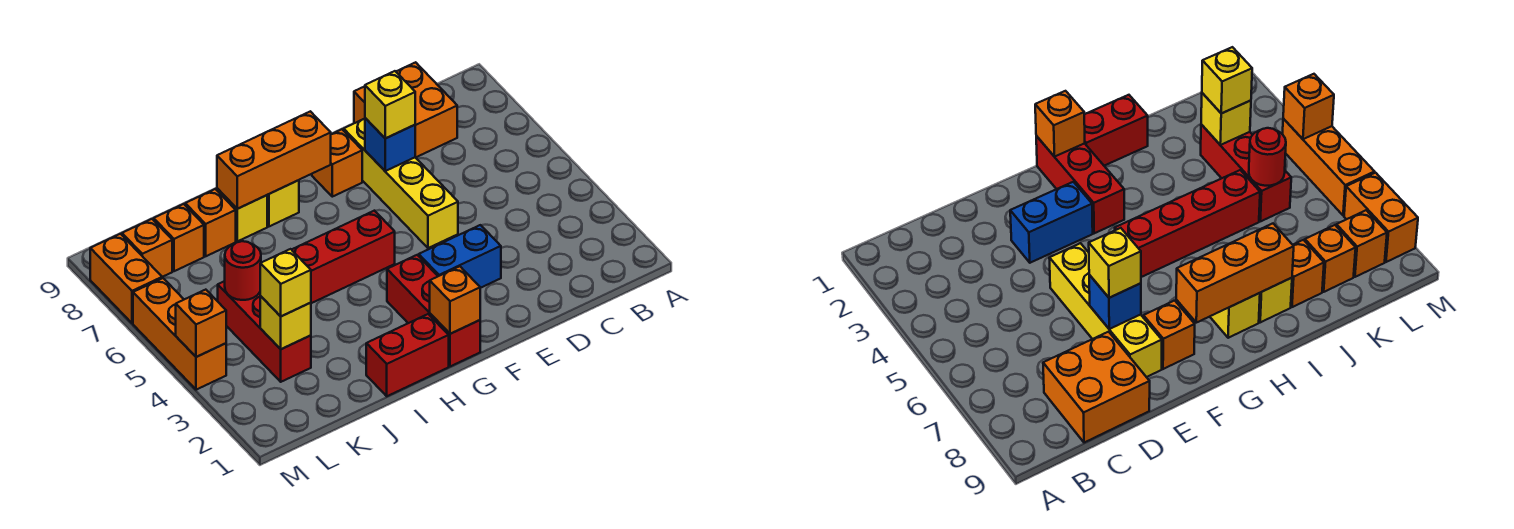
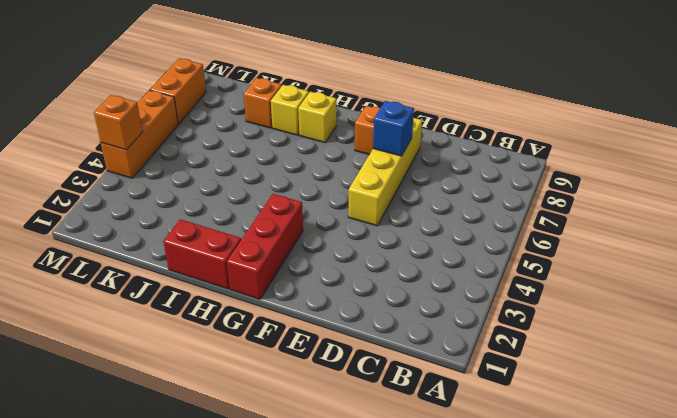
none -> orange 2x2 brick [354,62,457,158]
none -> blue 1x2 brick [419,225,501,288]
none -> red 1x4 brick [292,211,395,303]

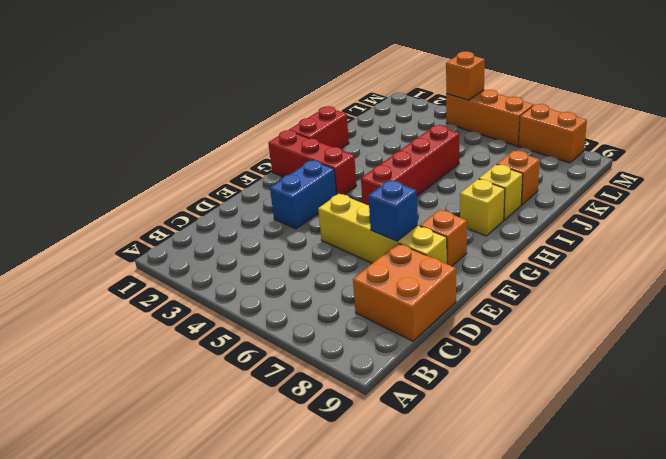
none -> red 1x3 brick [218,281,311,382]
none -> orange 1x1 brick [154,204,204,271]
none -> orange 1x1 brick [122,219,172,277]

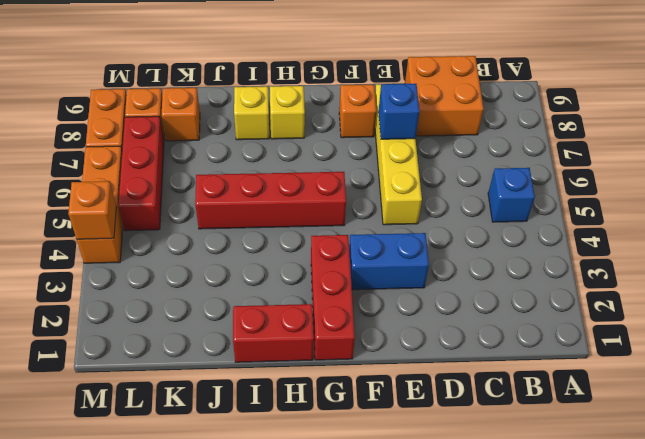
blue 1x1 brick [488,168,535,222] -> none
red 1x3 brick [118,116,164,231] -> red 1x3 brick moved to [218,281,311,382]
none -> orange 1x1 brick [185,189,236,256]
none -> orange 1x1 brick [430,266,480,334]
none -> orange 1x3 brick [217,111,331,209]

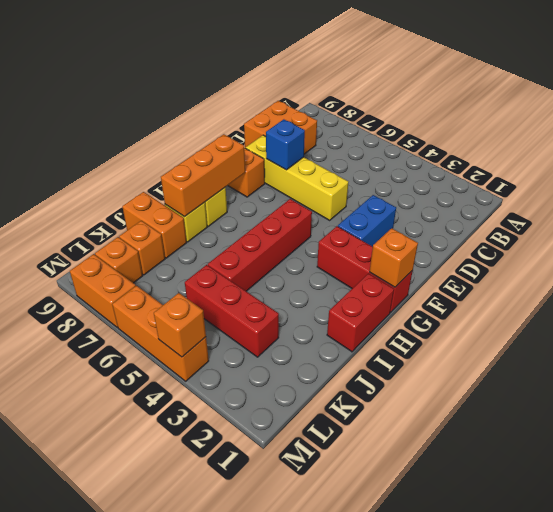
orange 1x2 brick [122,192,187,258] -> orange 1x1 brick [185,189,236,256]
none -> yellow 1x1 brick [260,296,311,349]
none -> red 1x1 round brick [225,241,261,300]
none -> yellow 1x1 brick [365,71,415,138]

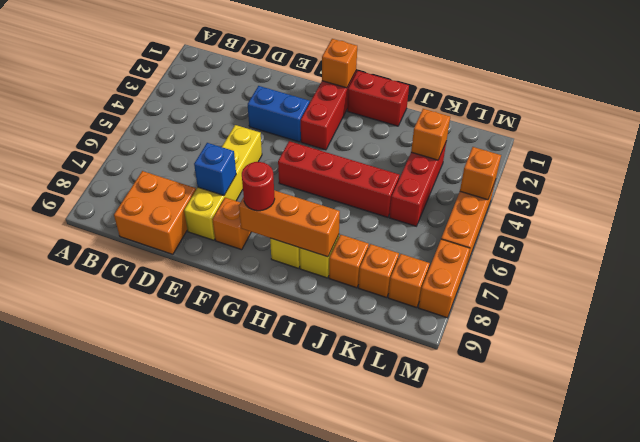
red 1x1 round brick [242,162,275,211] -> red 1x1 round brick moved to [225,241,261,300]
orange 1x1 brick [411,109,450,160] -> yellow 1x1 brick [260,296,311,349]
none -> yellow 1x1 brick [365,71,415,138]
none -> yellow 1x1 brick [260,249,311,316]

